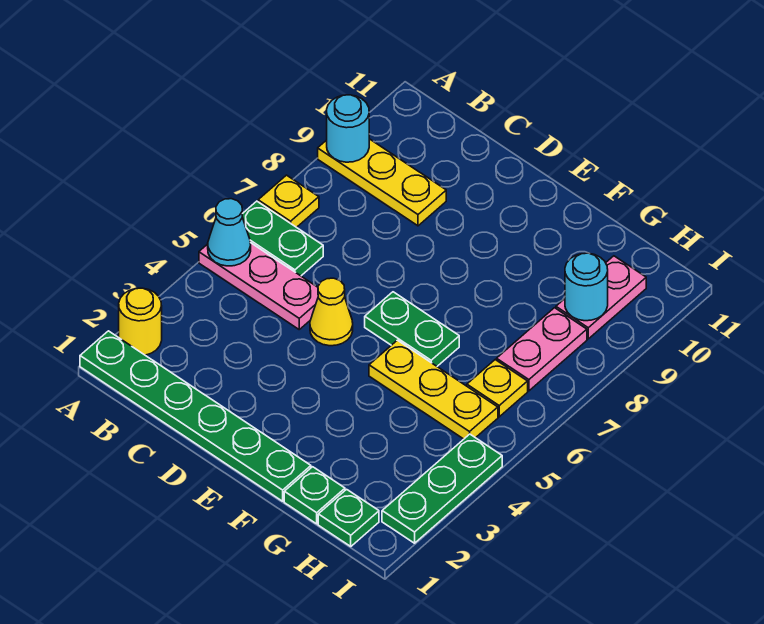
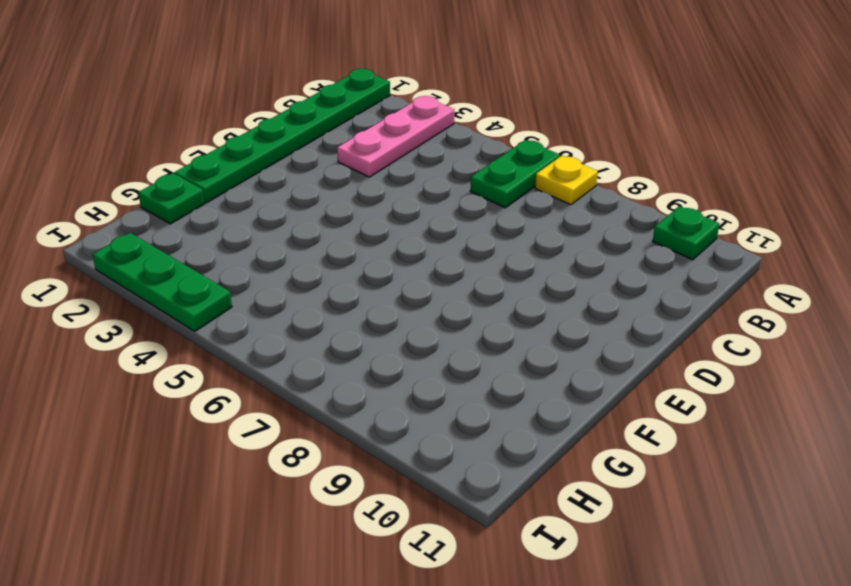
pink 1x3 plate [337,96,455,177] -> pink 1x3 plate moved to [199,243,318,329]
green 1x1 plate [653,206,719,260] -> green 1x1 plate moved to [318,489,379,546]
none -> yellow 1x1 round brick [119,288,162,355]
none -> yellow 1x3 plate [318,139,446,226]
none -> yellow 1x1 cone [310,278,353,346]

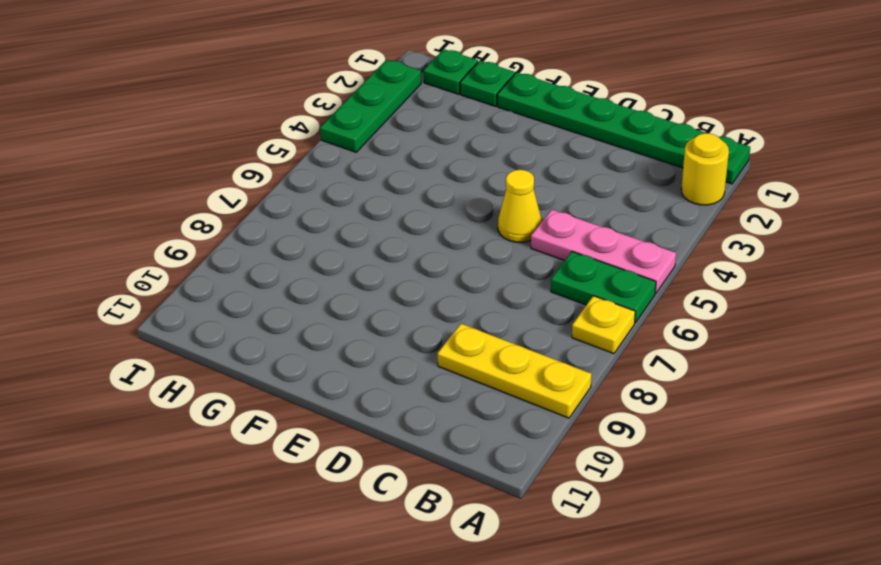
none -> green 1x2 plate [365,292,459,366]
none -> yellow 1x3 plate [369,340,498,439]
none -> yellow 1x1 plate [467,360,528,417]

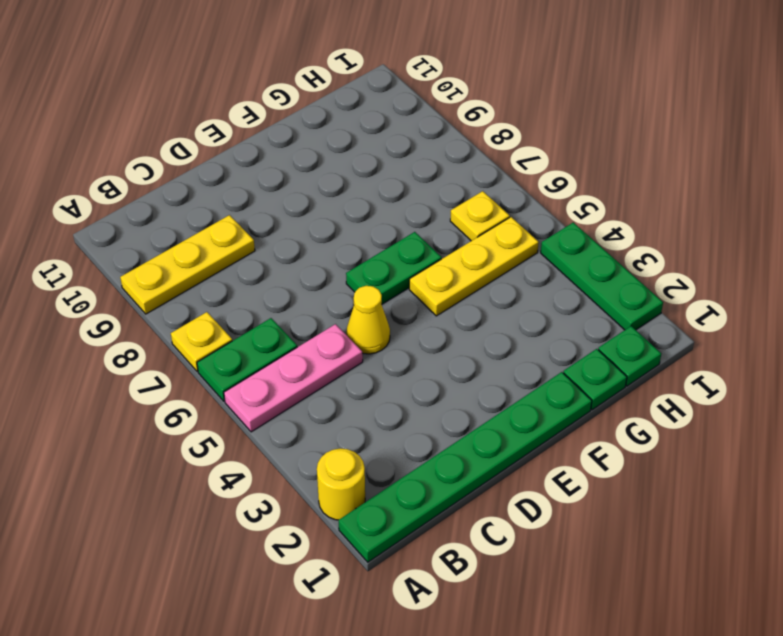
none -> pink 1x2 plate [497,308,587,391]
none -> pink 1x2 plate [556,256,646,339]
none -> cyan 1x1 cone [208,199,251,266]

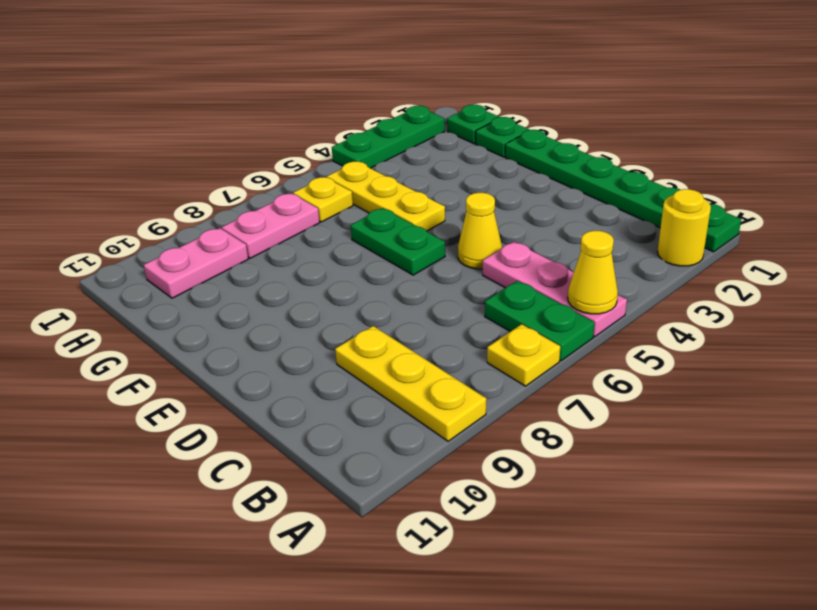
yellow 1x1 cone [568,231,618,314] -> cyan 1x1 cone [208,199,251,266]
none -> cyan 1x1 round brick [327,95,369,162]
none -> cyan 1x1 round brick [565,253,608,321]

